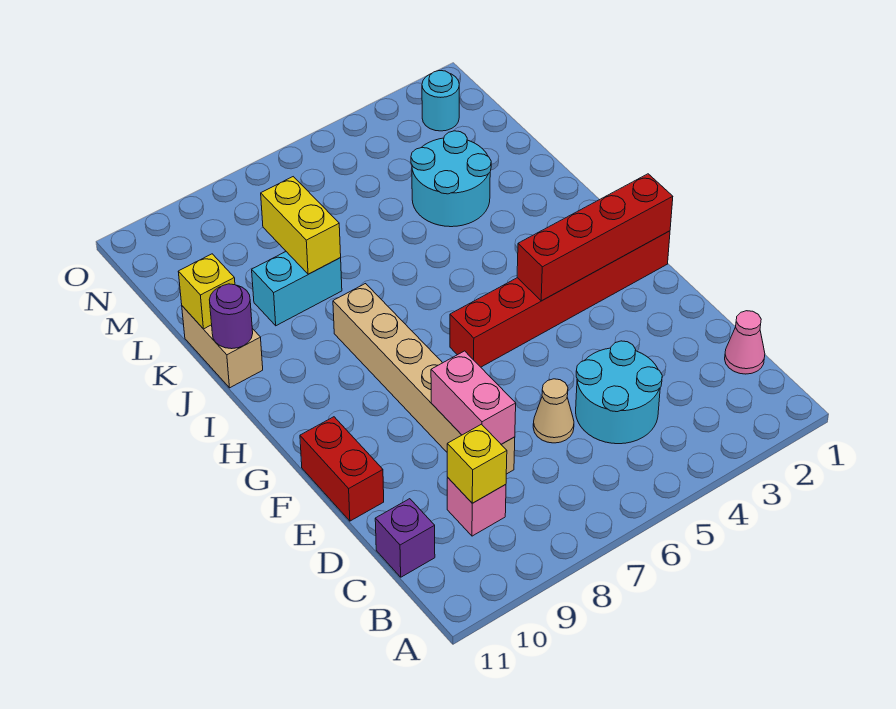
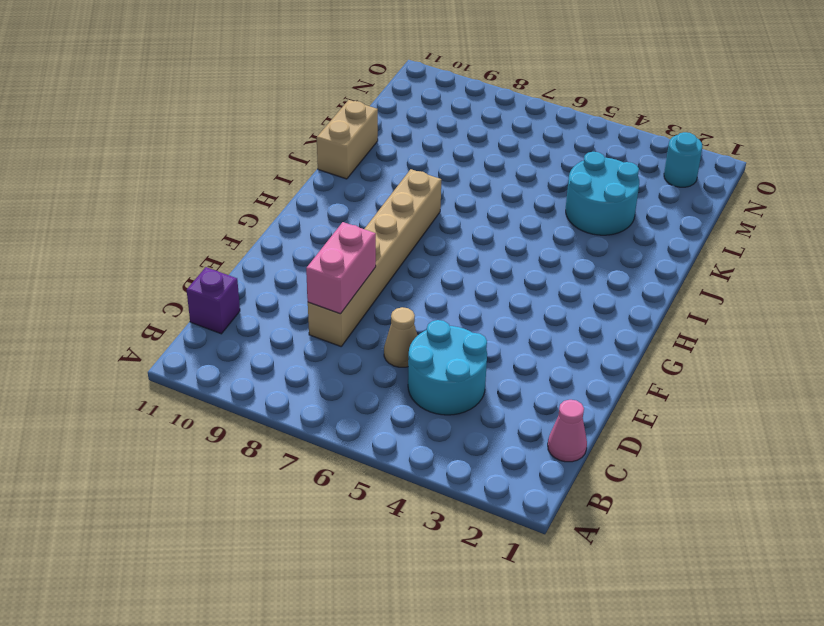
none -> pink 1x1 brick [447,478,506,536]
none -> red 1x2 brick [300,417,384,521]
none -> red 1x6 brick [450,231,670,367]

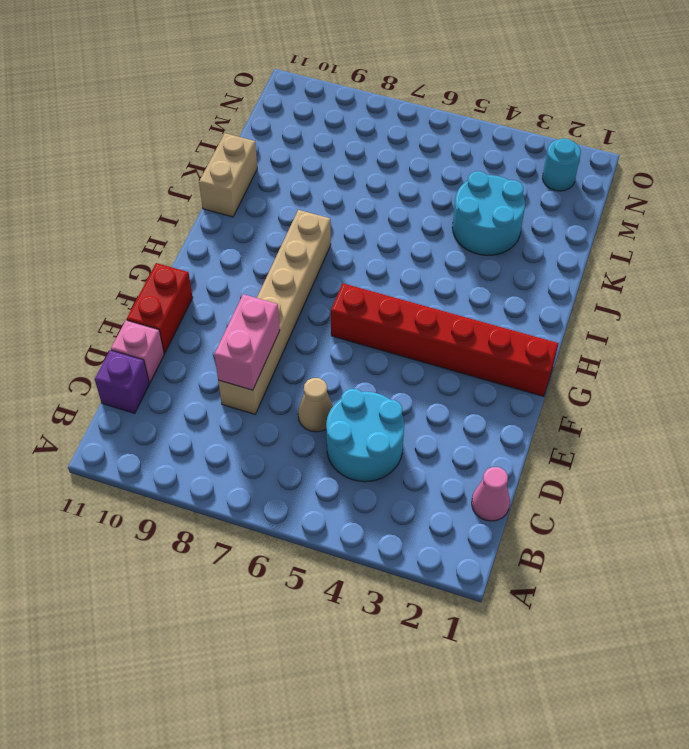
pink 1x1 brick [111,320,164,383] -> pink 1x1 brick moved to [447,478,506,536]
none -> cyan 1x2 brick [252,252,342,326]
none -> yellow 1x1 brick [447,424,507,503]
none -> red 1x4 brick [517,174,673,301]

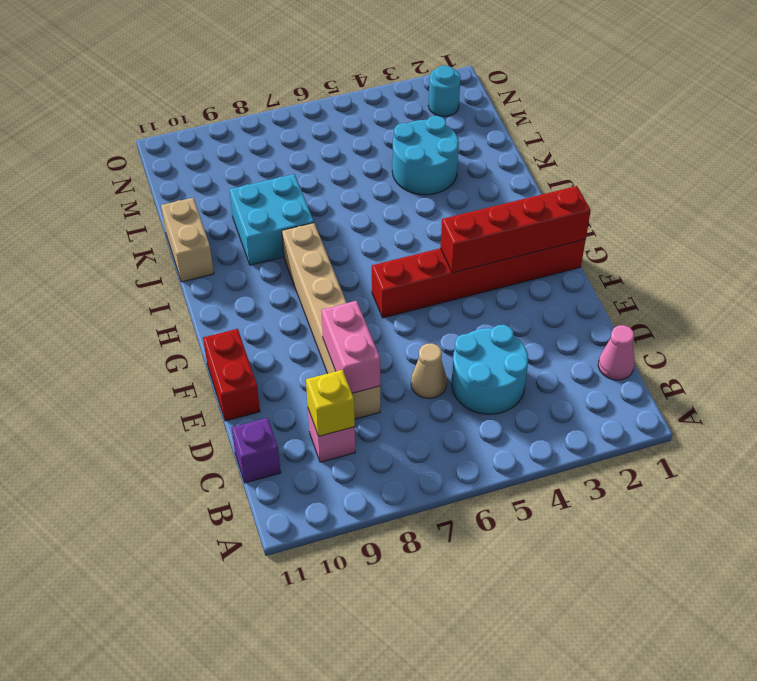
cyan 2x2 brick [229,174,314,265] -> cyan 1x2 brick [252,252,342,326]
none -> purple 1x1 round brick [209,284,253,349]
none -> yellow 1x2 brick [261,177,341,274]
none -> yellow 1x1 brick [178,254,235,329]

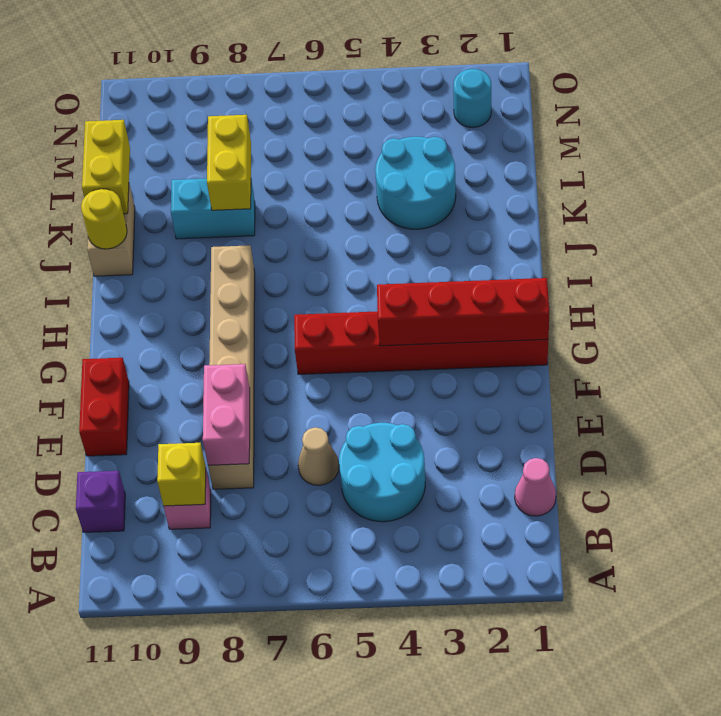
yellow 1x1 round brick [81,189,127,249] -> purple 1x1 round brick [209,284,253,349]
yellow 1x2 brick [82,120,130,214] -> yellow 1x1 brick [178,254,235,329]

